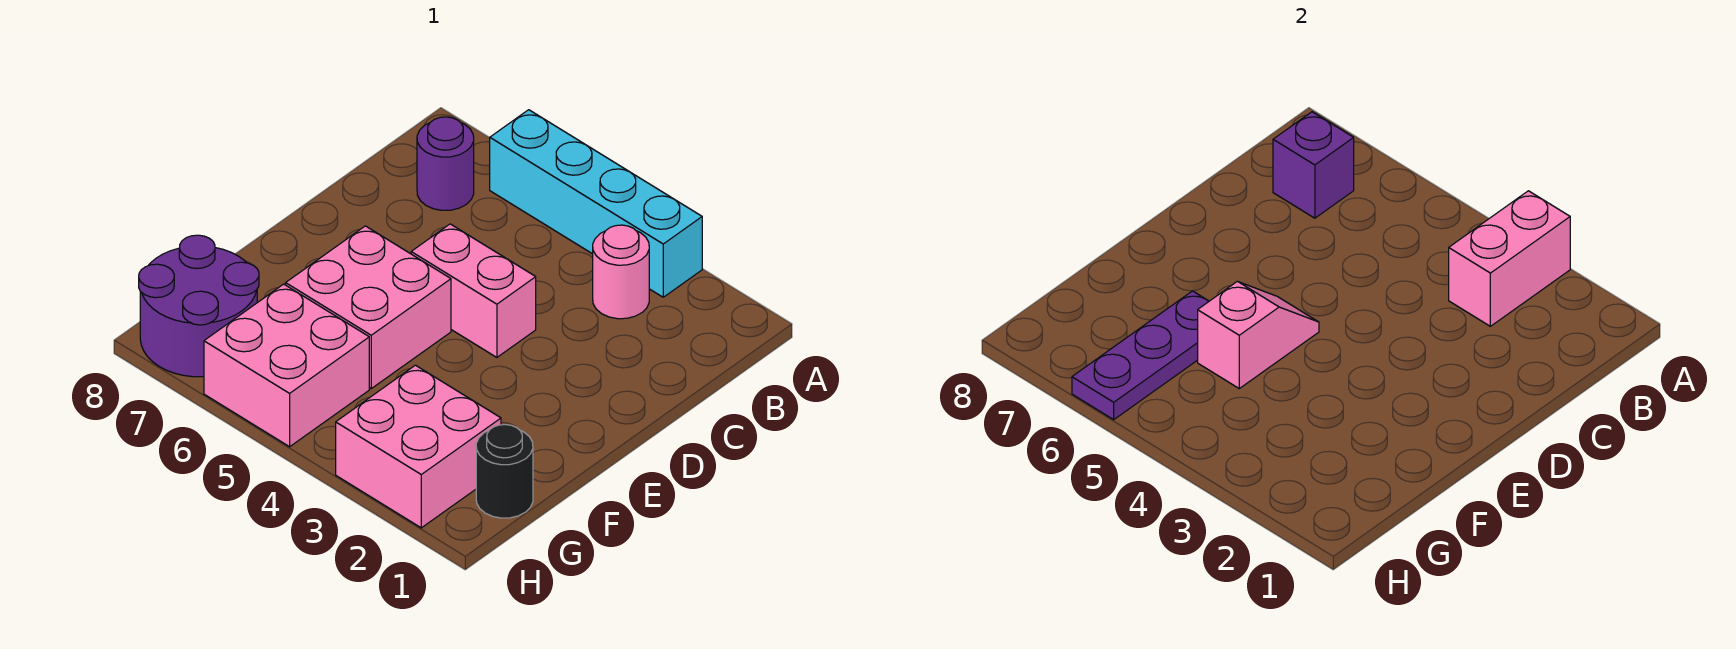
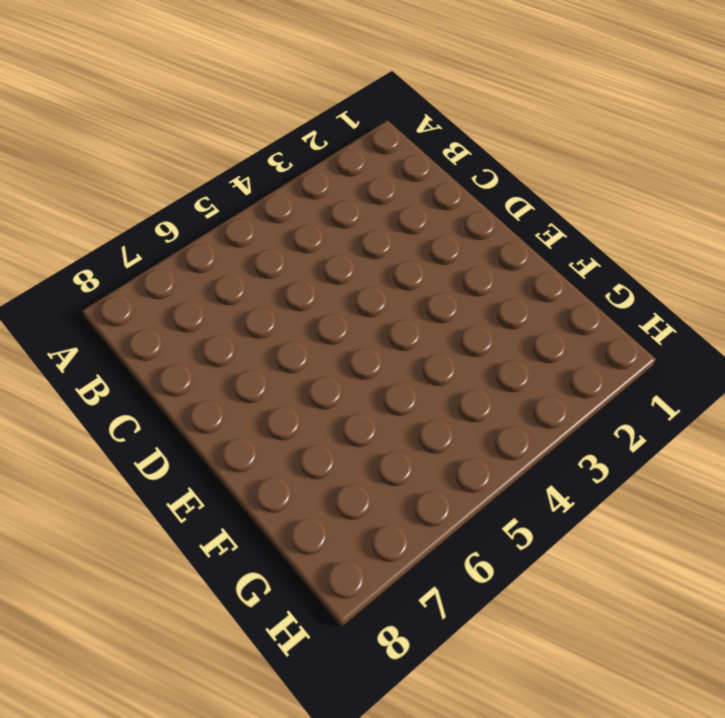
none -> cyan 1x4 brick [490,110,702,297]
none -> pink 1x1 round brick [593,225,649,319]
none -> purple 1x1 round brick [417,117,474,210]

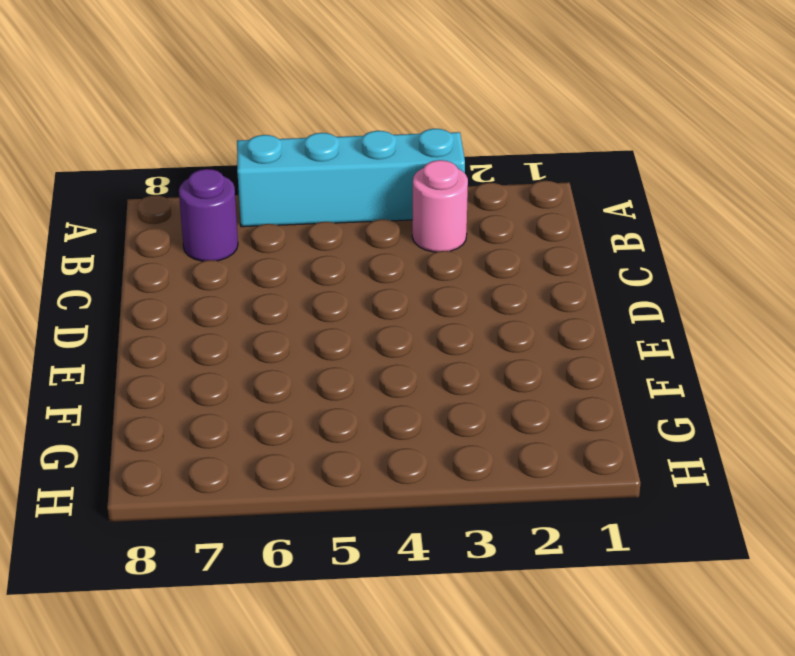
none -> pink 1x2 brick [411,224,536,357]
none -> pink 2x2 brick [286,226,451,388]
none -> black 1x1 round brick [476,425,533,518]

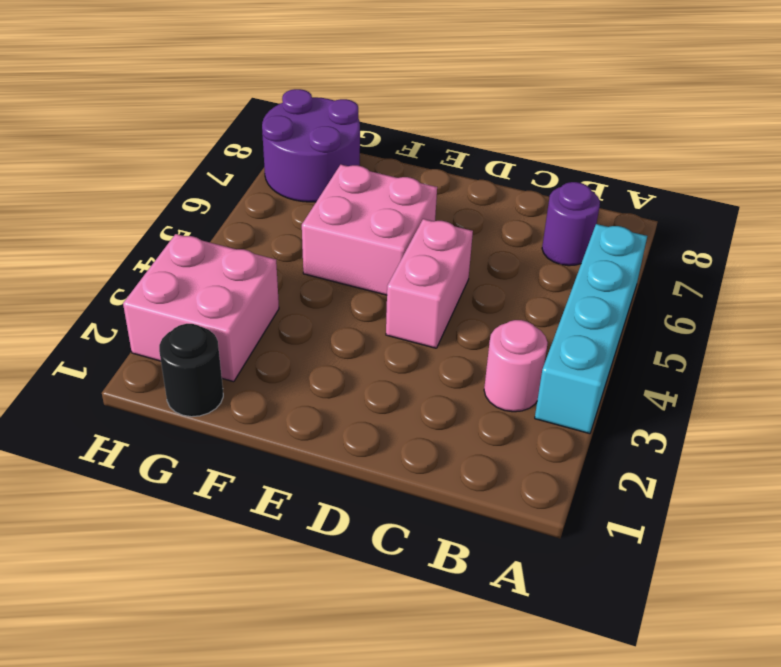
none -> pink 2x2 brick [204,284,369,447]
none -> pink 1x2 brick [1449,191,1570,326]
none -> purple 1x1 brick [1273,112,1354,218]

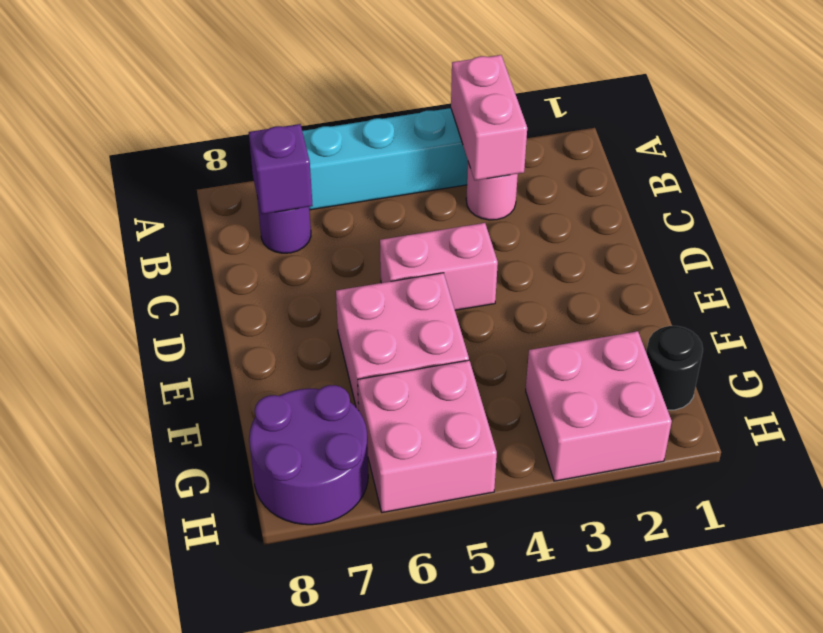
none -> pink 1x2 slope [1198,281,1319,388]
none -> purple 1x3 plate [1072,291,1209,420]

